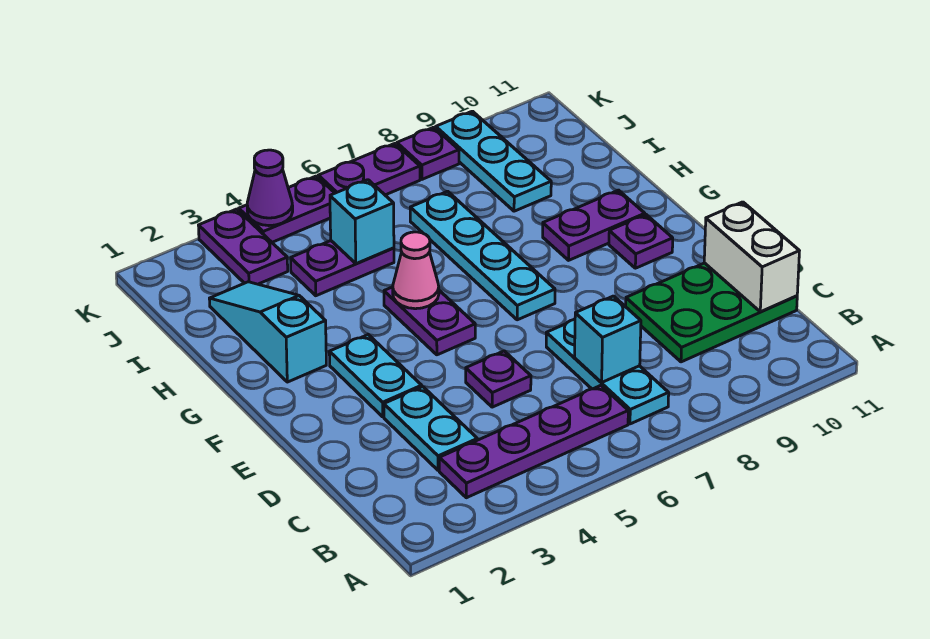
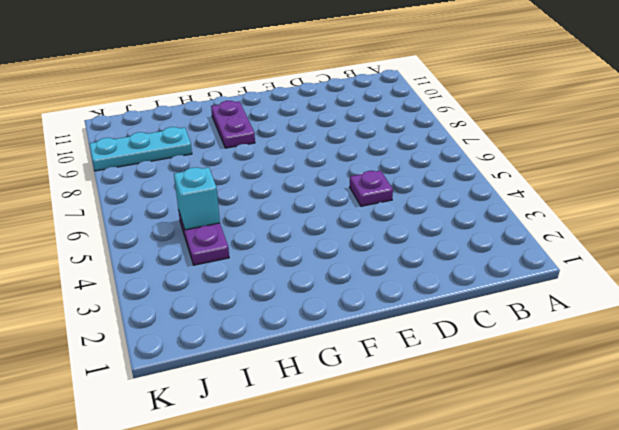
none -> purple 1x4 plate [439,385,628,498]
none -> cyan 1x3 plate [546,319,669,424]
none -> cyan 1x2 plate [384,387,477,470]

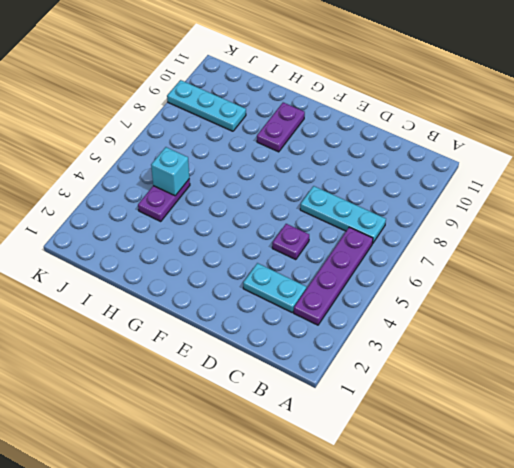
none -> green 2x3 plate [626,263,797,362]
none -> cyan 1x2 plate [329,335,422,417]
none -> purple 1x2 plate [384,287,475,355]

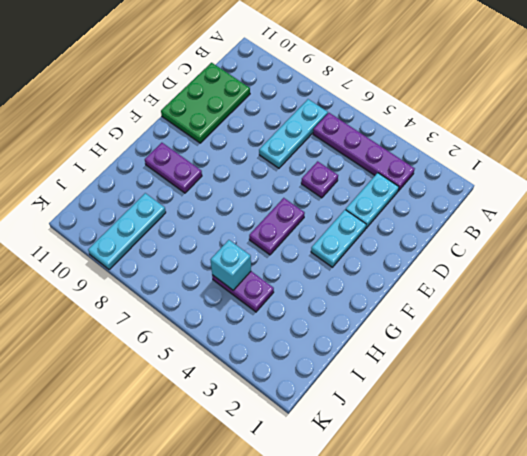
green 2x3 plate [161,63,250,143] -> green 2x3 plate turned to [626,263,797,362]
none -> cyan 1x4 plate [410,191,555,320]
none -> purple 1x1 plate [609,215,673,268]
none -> cyan 1x3 slope [209,282,326,382]

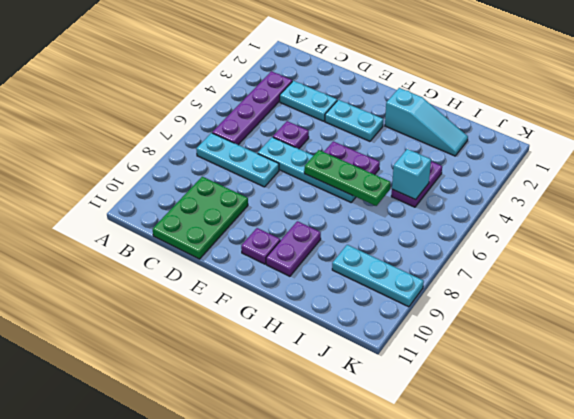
cyan 1x4 plate [258,137,356,202] -> cyan 1x4 plate moved to [410,191,555,320]
green 1x3 plate [304,150,391,206] -> none
none -> purple 1x2 plate [198,209,288,284]
none -> purple 1x2 plate [239,176,335,242]
none -> purple 1x2 plate [318,144,420,195]

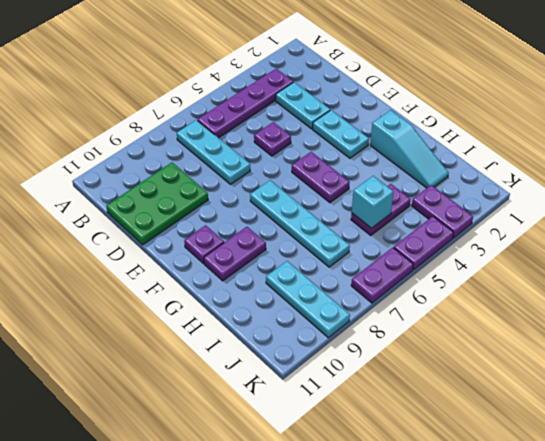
none -> purple 1x1 plate [397,127,459,179]
none -> cyan 1x1 brick [575,296,641,383]
none -> white 1x2 brick [704,202,799,312]

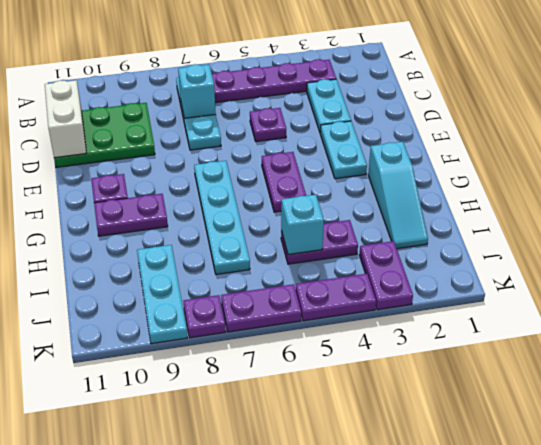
none -> pink 1x1 cone [393,232,439,309]
none -> purple 1x1 cone [247,150,293,226]

